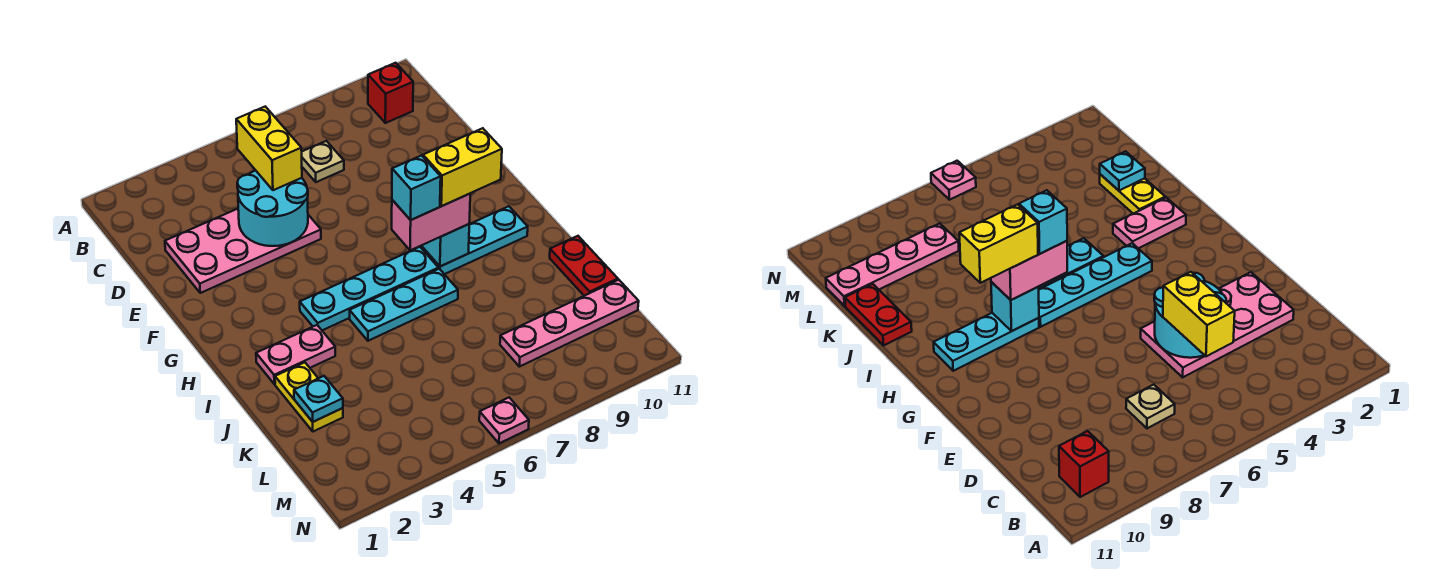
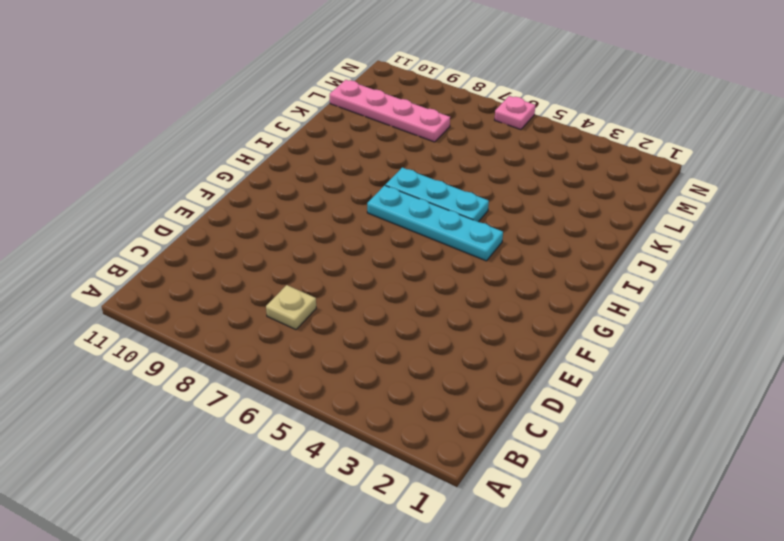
none -> red 1x1 brick [368,63,413,123]
none -> pink 2x4 plate [165,209,321,293]
none -> cyan 1x3 plate [421,206,528,274]

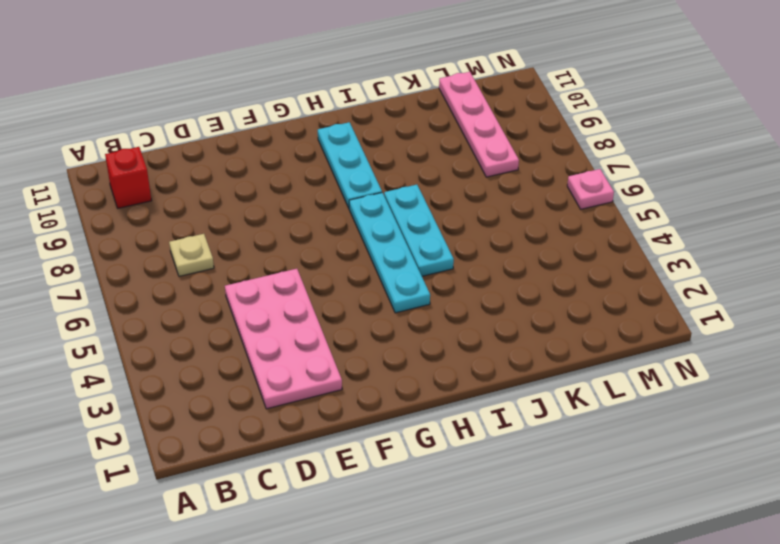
none -> pink 1x2 plate [256,325,335,384]
none -> yellow 1x2 plate [275,362,343,432]
none -> red 1x2 plate [550,236,618,296]

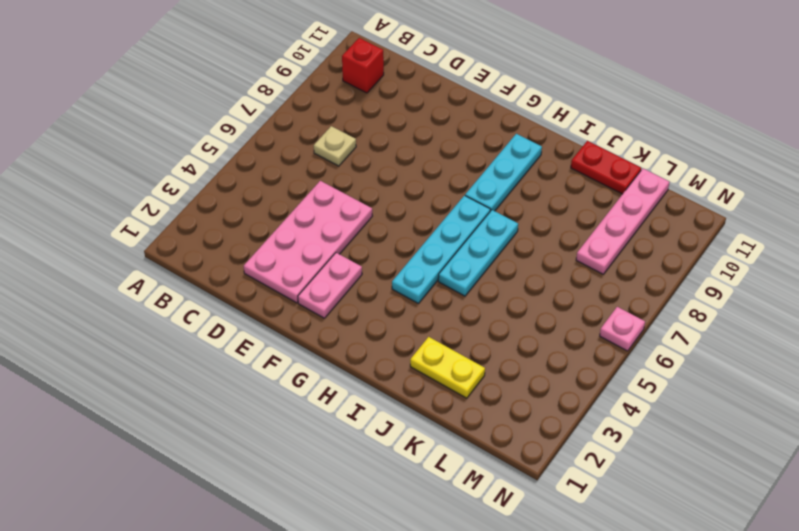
pink 1x2 plate [298,253,362,318] -> pink 1x2 plate moved to [256,325,335,384]
none -> cyan 2x2 round brick [237,171,308,246]
none -> cyan 1x1 brick [422,224,469,266]
none -> cyan 1x1 plate [294,376,343,422]

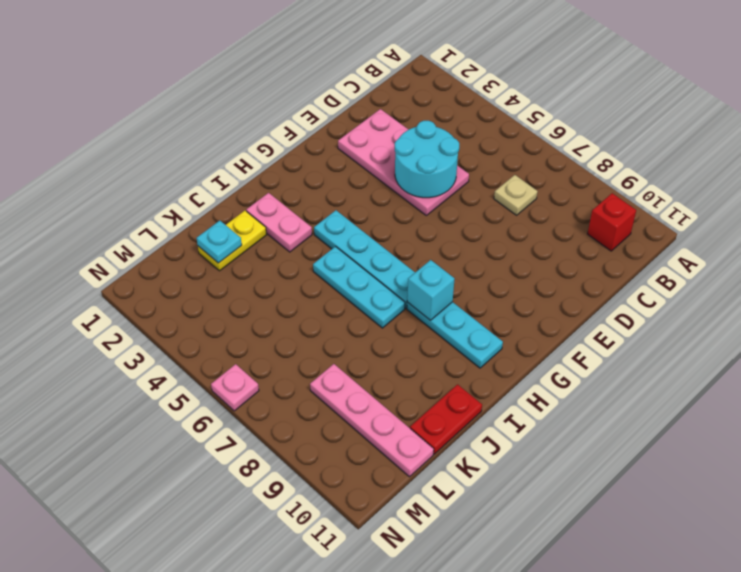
none -> yellow 1x2 brick [236,107,302,190]
none -> pink 1x2 brick [392,194,470,250]
none -> cyan 1x1 brick [392,156,441,220]

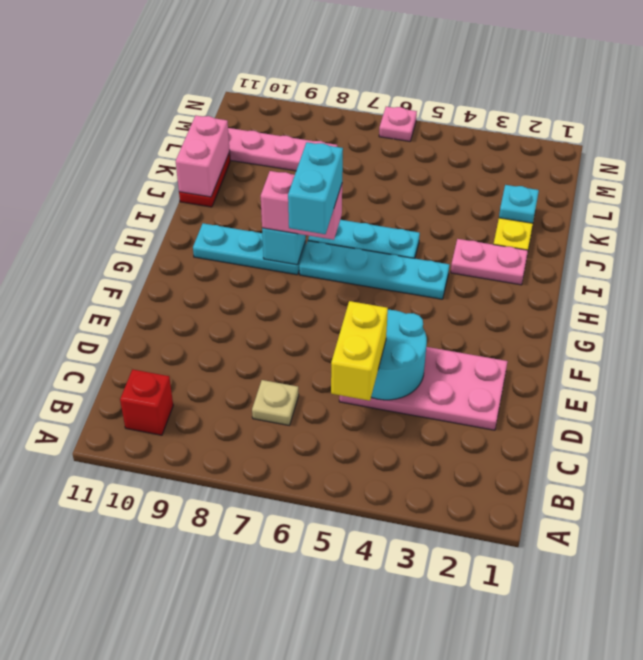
cyan 1x2 brick [288,142,343,234] -> cyan 1x1 brick [392,156,441,220]
pink 1x2 brick [176,116,230,197] -> none
none -> yellow 1x2 brick [423,128,502,206]

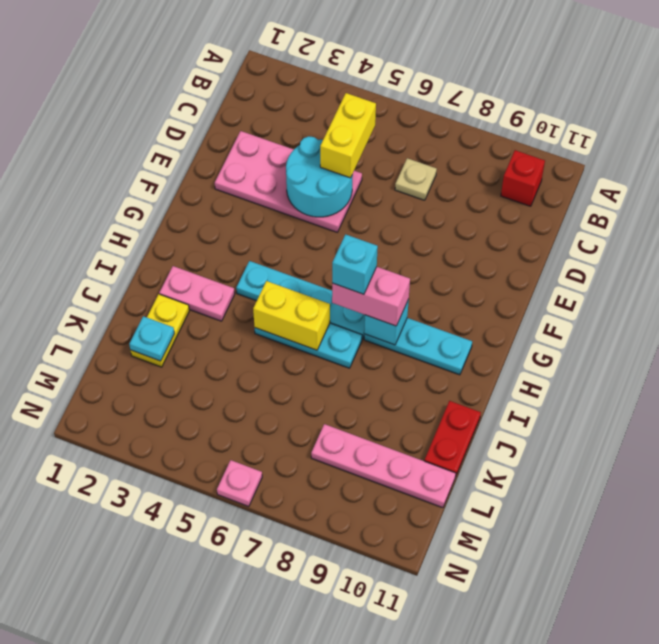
yellow 1x2 brick [253,281,330,350] -> yellow 1x2 brick moved to [423,128,502,206]

